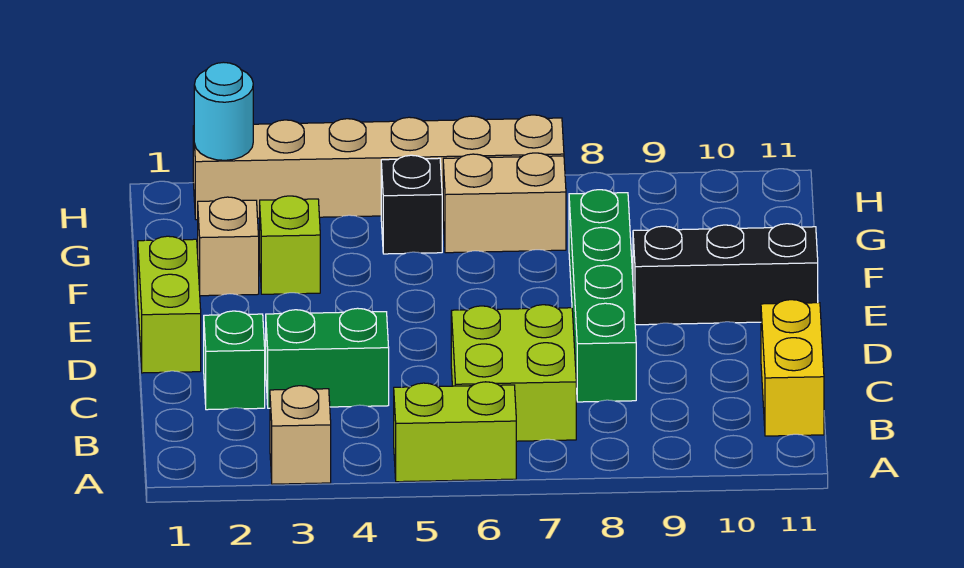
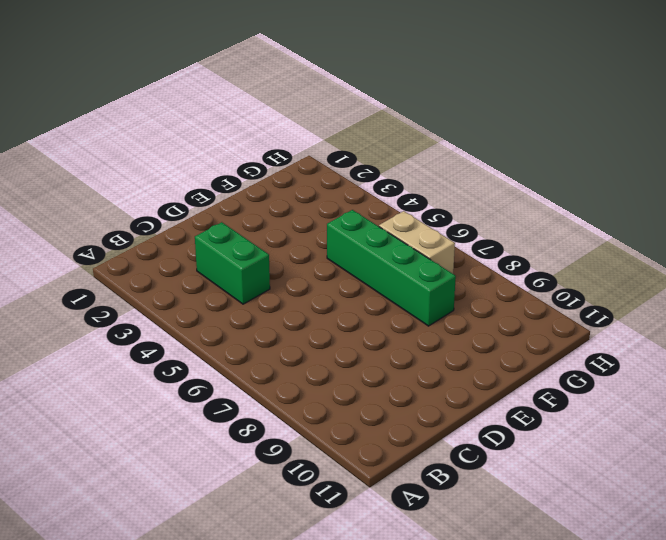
green 1x4 brick [327,210,456,326] -> green 1x4 brick turned to [569,190,636,402]
none -> tan 1x1 brick [270,386,331,484]
none -> lime 1x2 brick [394,382,516,482]
none -> lime 2x2 brick [451,305,576,441]

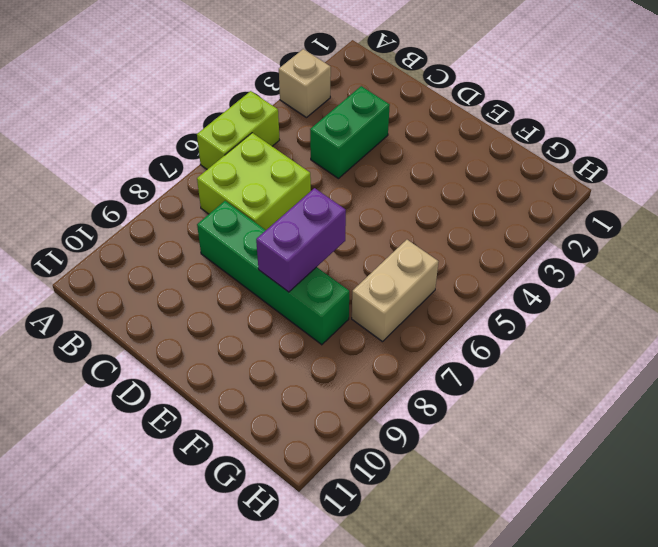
purple 1x2 brick [256,188,346,292] -> none
none -> yellow 1x2 brick [761,300,824,436]
none -> green 1x1 brick [204,311,265,410]
none -> lime 1x2 brick [138,236,201,373]

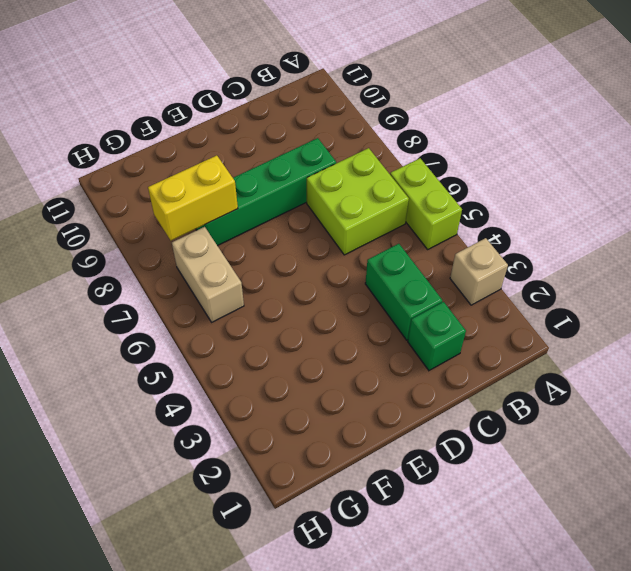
yellow 1x2 brick [148,155,238,240] -> yellow 1x2 brick moved to [761,300,824,436]
none -> lime 1x2 brick [138,236,201,373]
none -> black 1x3 brick [633,224,818,325]
none -> tan 1x1 brick [198,197,259,296]

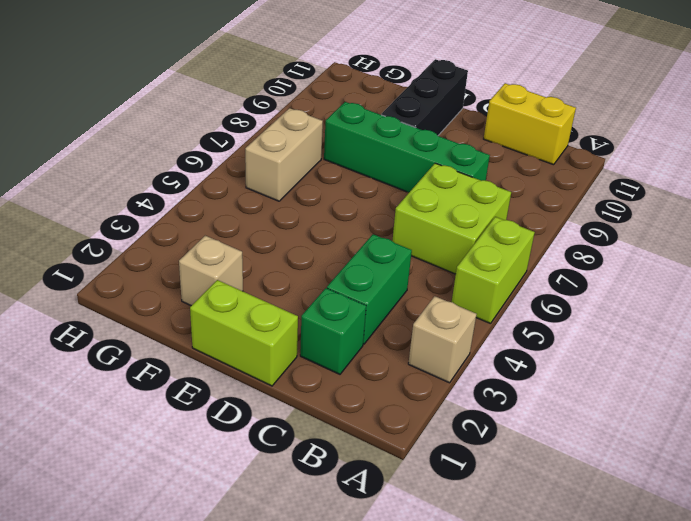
none -> lime 1x1 brick [260,196,320,294]
none -> black 1x1 brick [381,155,442,254]
none -> tan 1x6 brick [193,115,564,220]

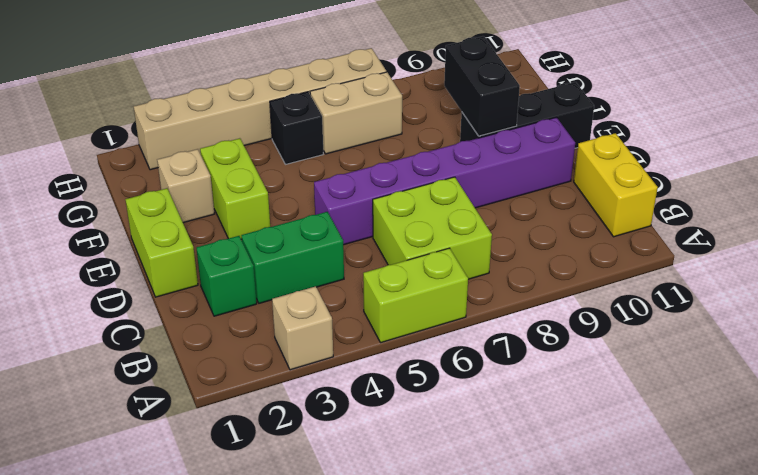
purple 1x6 brick [314,117,575,245] -> green 1x4 brick [569,190,636,402]
lime 1x2 brick [200,138,270,239] -> lime 1x1 brick [260,196,320,294]
black 1x2 brick [444,36,520,136] -> none
none -> cyan 1x1 round brick [194,62,253,160]

